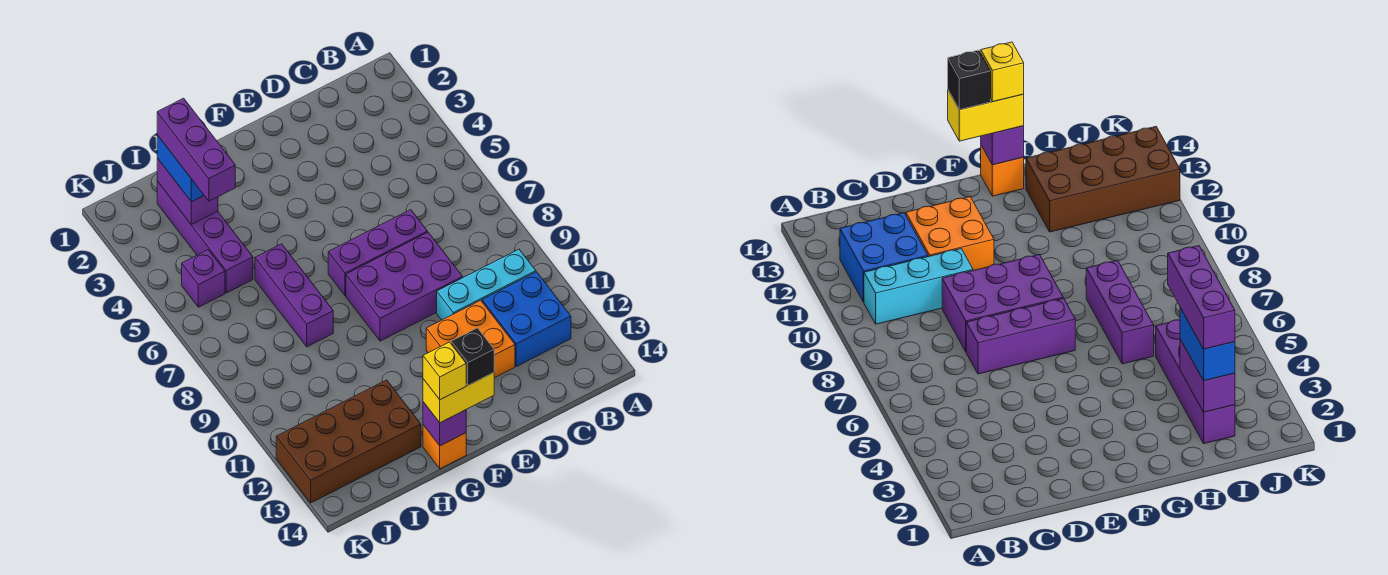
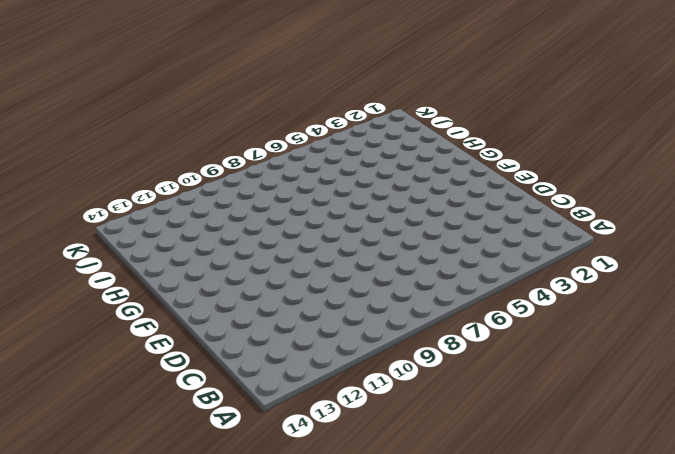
none -> cyan 1x3 brick [437,249,536,320]
none -> blue 2x2 brick [482,272,571,366]
none -> purple 1x3 brick [328,210,428,296]

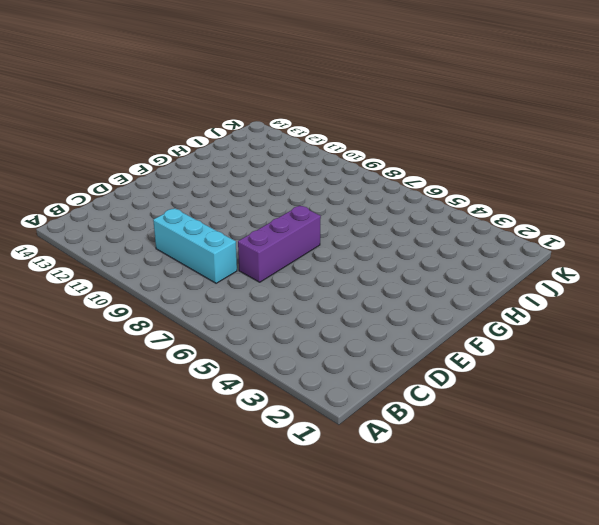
cyan 1x3 brick [153,208,237,283] -> cyan 1x3 brick turned to [437,249,536,320]
none -> blue 2x2 brick [482,272,571,366]
none -> purple 2x3 brick [346,232,463,341]
none -> orange 2x2 brick [426,300,515,378]

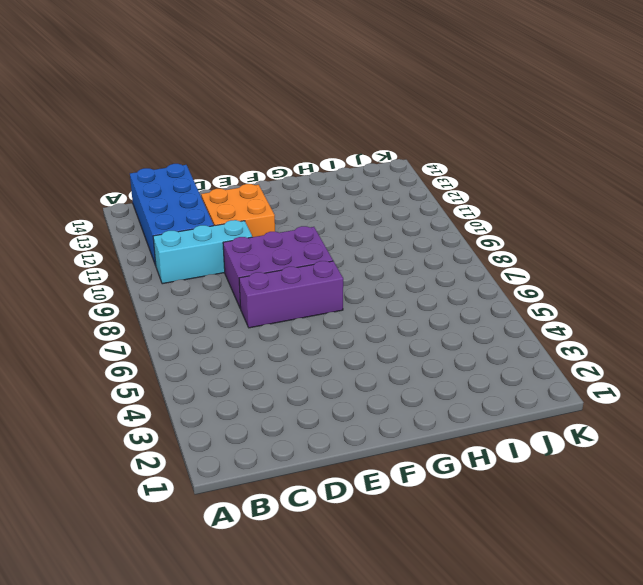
blue 2x4 brick [130,164,214,265] -> blue 2x2 brick [482,272,571,366]
none -> orange 1x1 brick [423,425,466,469]
none -> purple 1x3 brick [255,244,333,347]
none -> brown 2x4 brick [276,380,421,503]

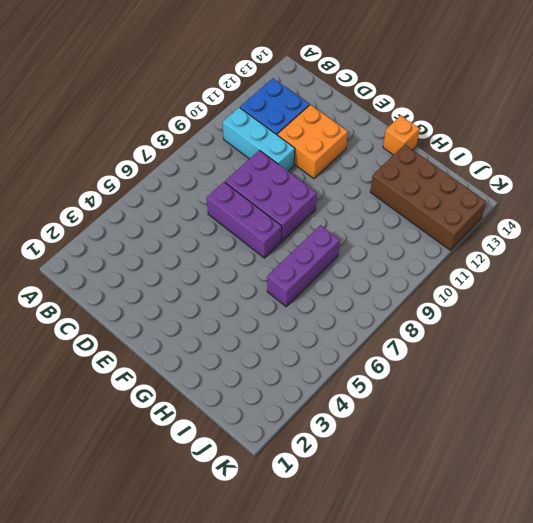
none -> purple 1x4 brick [157,181,253,293]
none -> purple 1x1 brick [182,250,225,307]
none -> purple 1x1 brick [423,402,466,446]

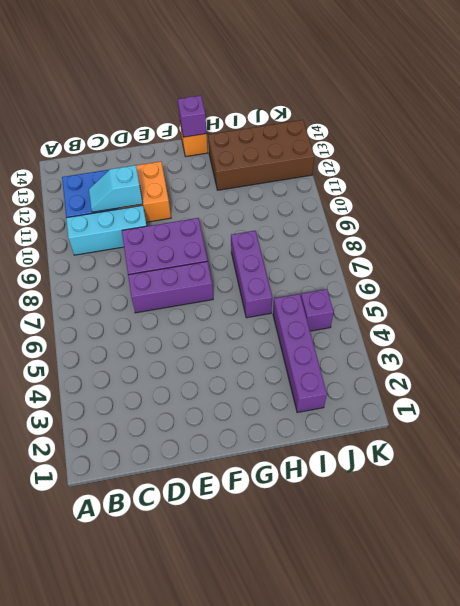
cyan 1x2 slope [89,165,143,212] -> none
none -> purple 1x2 brick [157,158,218,225]
none -> yellow 1x2 brick [423,373,494,423]
none -> blue 1x2 brick [157,135,204,202]

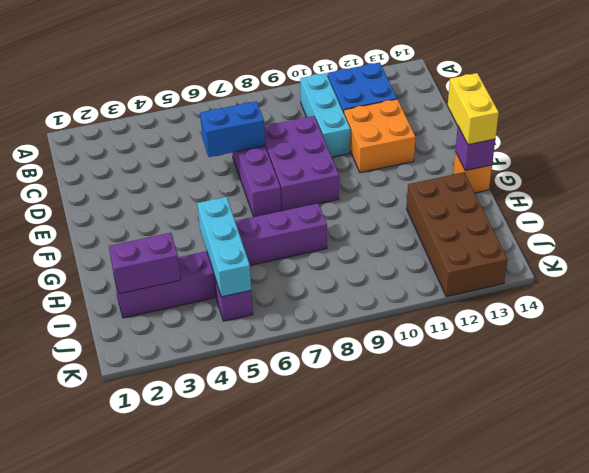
blue 1x2 brick [200,101,265,157] -> blue 1x2 brick moved to [157,135,204,202]
cyan 1x3 brick [197,197,251,297] -> none
none -> black 1x1 brick [451,328,494,385]
none -> yellow 1x1 brick [423,342,466,400]
none -> purple 1x3 brick [157,98,235,201]

